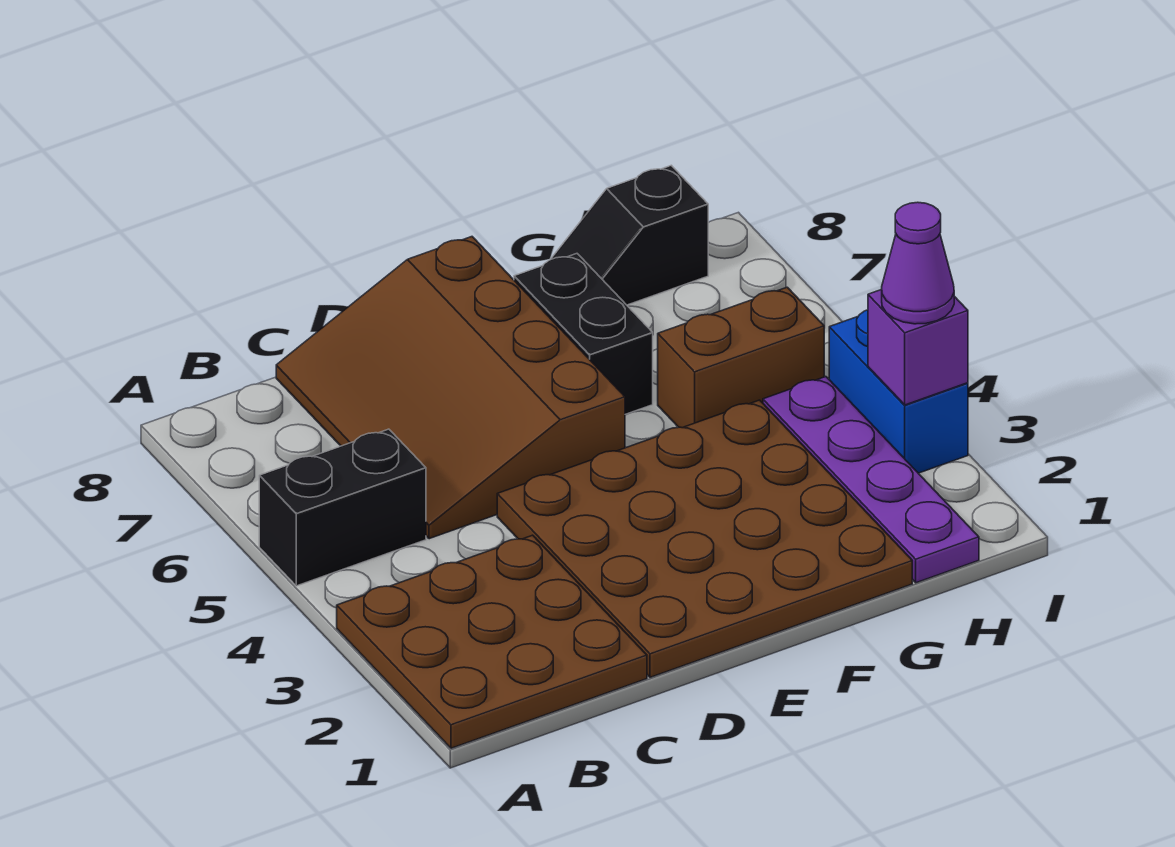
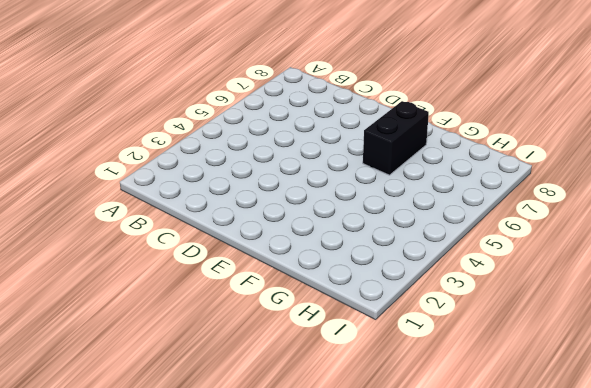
none -> brown 3x3 plate [337,535,647,748]
none -> black 1x2 brick [259,429,426,586]

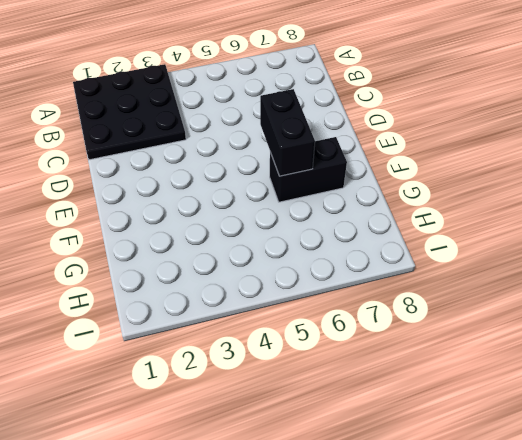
black 3x3 plate [73,64,186,160] -> brown 3x3 plate [337,535,647,748]
black 1x2 brick [260,89,315,176] -> black 1x2 brick moved to [259,429,426,586]
none -> brown 3x4 slope [276,237,625,539]
none -> brown 4x4 plate [497,400,912,677]

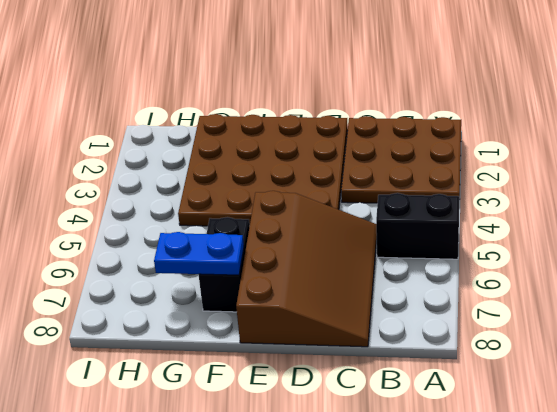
blue 1x2 plate [154,232,244,275] -> none
none -> brown 1x2 brick [658,287,824,428]
none -> black 1x2 slope [550,165,708,305]

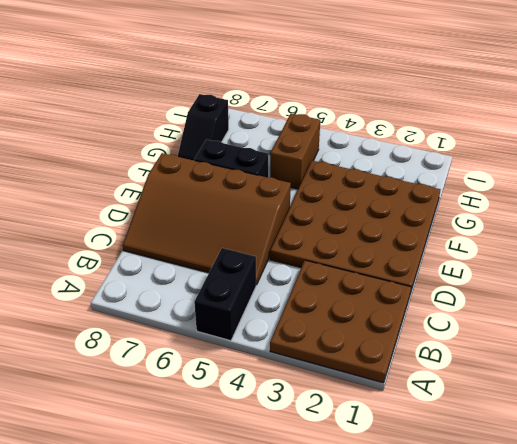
none -> purple 1x4 plate [763,377,979,583]
none -> blue 1x2 brick [829,310,968,473]

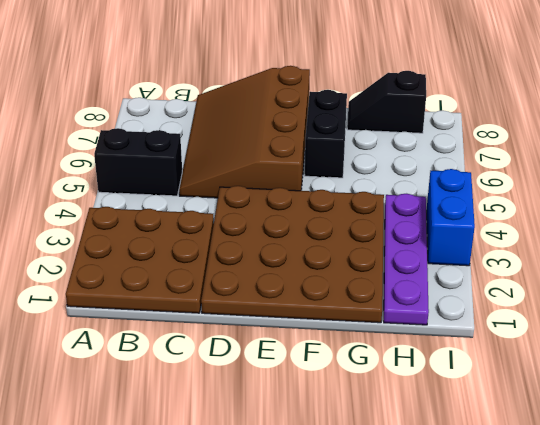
none -> brown 1x2 brick [658,287,824,428]
none -> purple 1x1 brick [868,289,968,405]

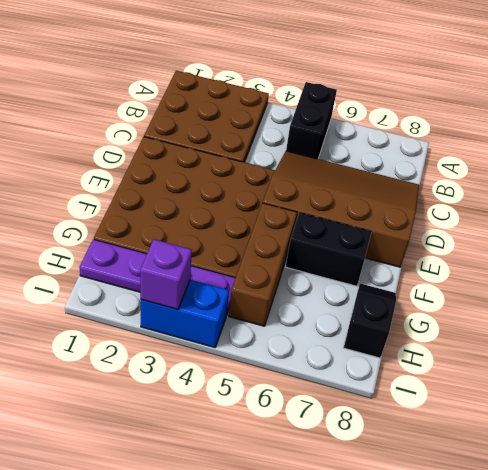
brown 1x3 brick [229,203,297,326] -> brown 1x2 brick [658,287,824,428]
none -> purple 1x1 cone [882,202,954,324]

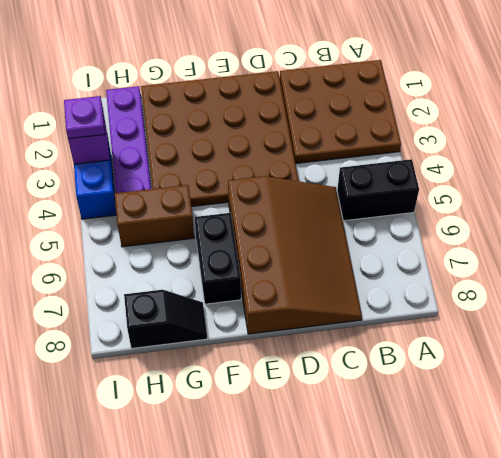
purple 1x1 plate [64,96,105,139] -> purple 1x1 cone [882,202,954,324]

